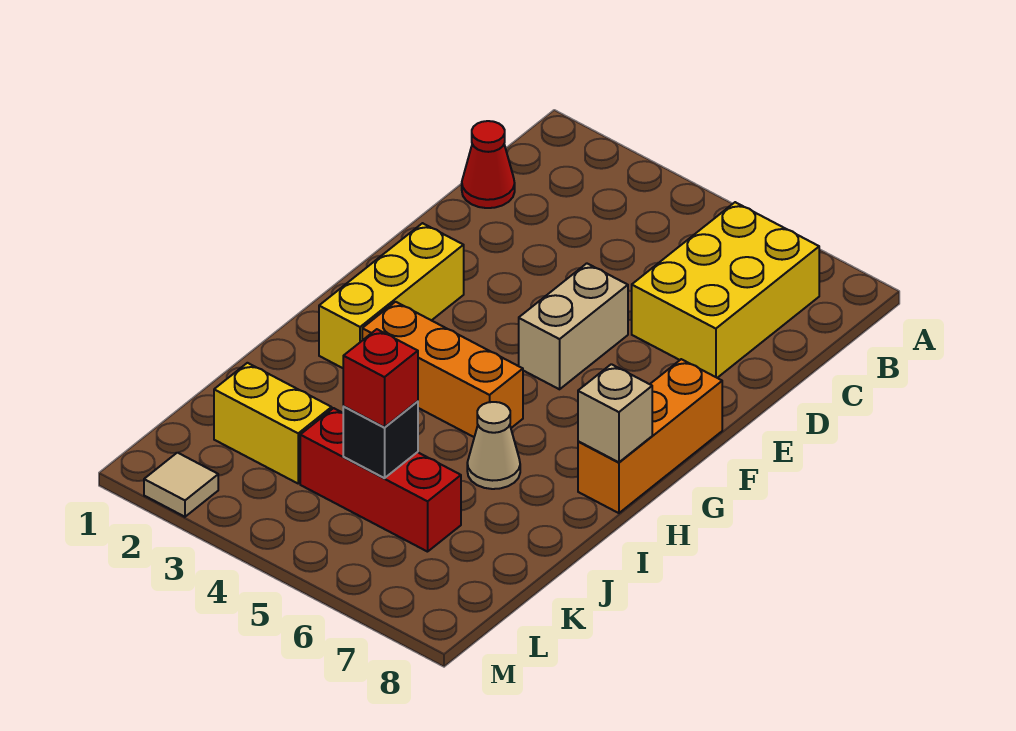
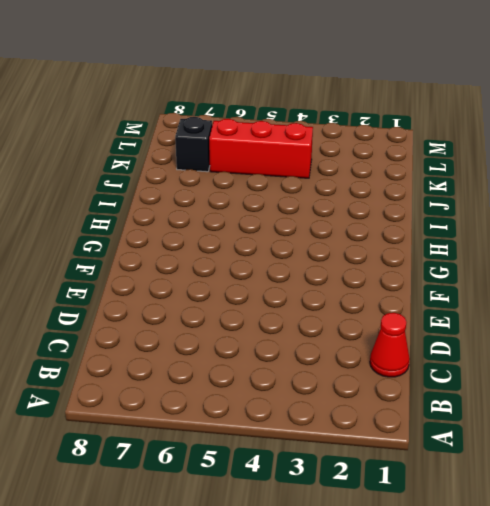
black 1x1 brick [175,117,212,172] -> black 1x1 brick moved to [343,401,418,478]
none -> yellow 2x3 brick [632,202,819,378]
none -> tan 1x2 brick [519,263,628,389]
none -> yellow 1x3 brick [319,223,464,368]

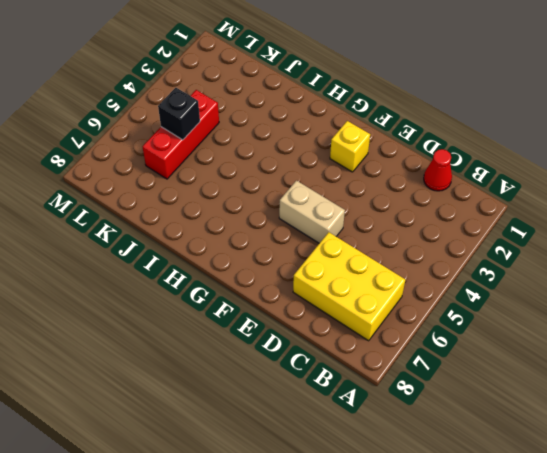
yellow 1x1 brick [330,121,370,172] -> yellow 1x3 brick [319,223,464,368]
none -> orange 1x3 brick [578,359,722,513]
none -> orange 1x3 brick [362,302,523,437]
none -> tan 1x1 cone [467,402,520,489]

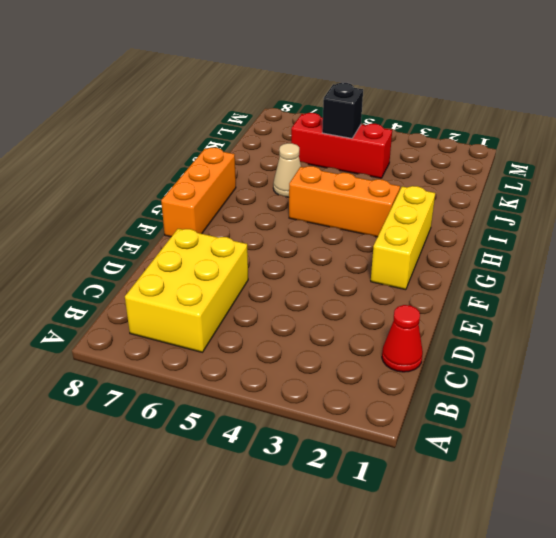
none -> tan 1x2 brick [519,263,628,389]
none -> yellow 1x2 brick [214,363,332,483]
none -> tan 1x1 tile [144,453,218,517]

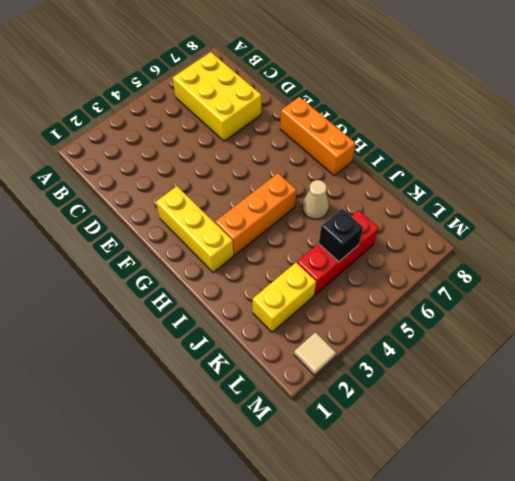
none -> red 1x1 cone [462,121,515,208]
none -> tan 1x2 brick [519,263,628,389]
none -> tan 1x1 brick [578,364,652,462]

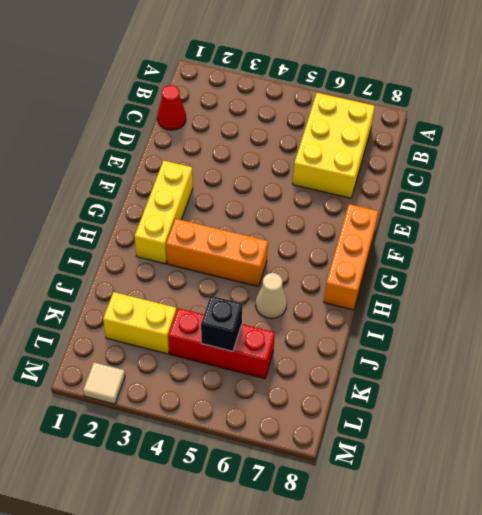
none -> tan 1x2 brick [519,263,628,389]
none -> tan 1x1 brick [578,364,652,462]
none -> red 1x1 brick [343,329,418,427]

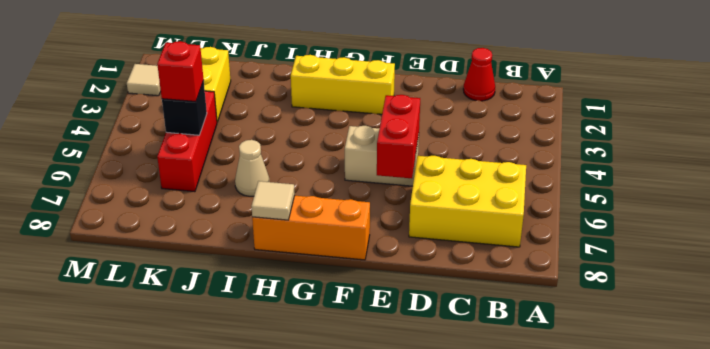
red 1x2 brick [377,95,420,178] -> none
tan 1x1 tile [251,181,295,220] -> tan 1x1 brick [578,364,652,462]
none -> orange 1x3 brick [362,302,523,437]

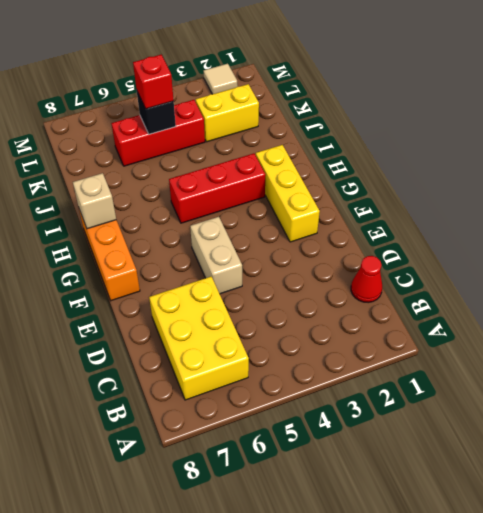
red 1x3 brick [169,153,266,223] -> orange 1x3 brick [362,302,523,437]
none -> tan 1x1 cone [467,402,520,489]

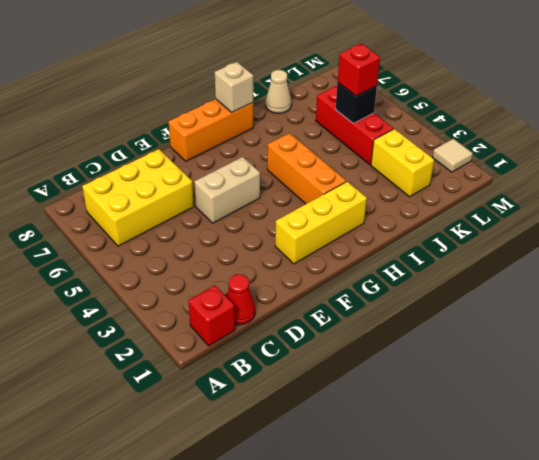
red 1x1 brick [188,285,235,346] -> none
tan 1x1 cone [266,70,291,113] -> tan 1x1 cone moved to [467,402,520,489]

